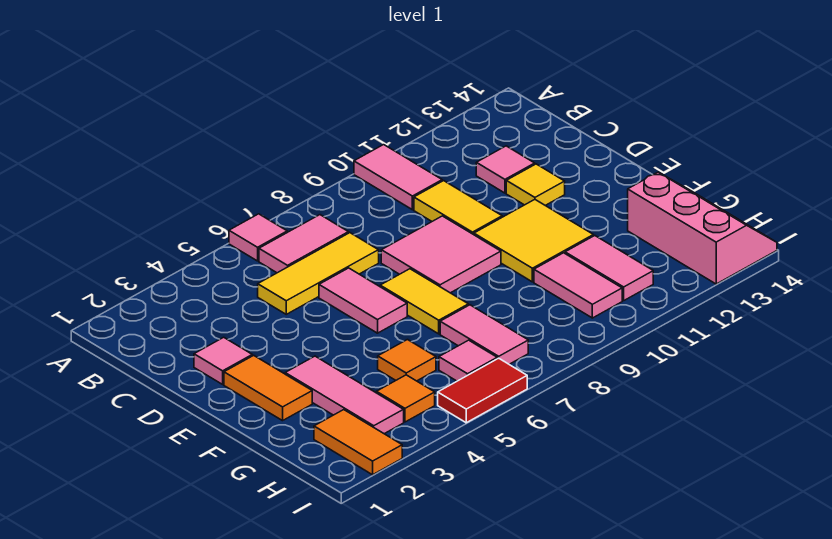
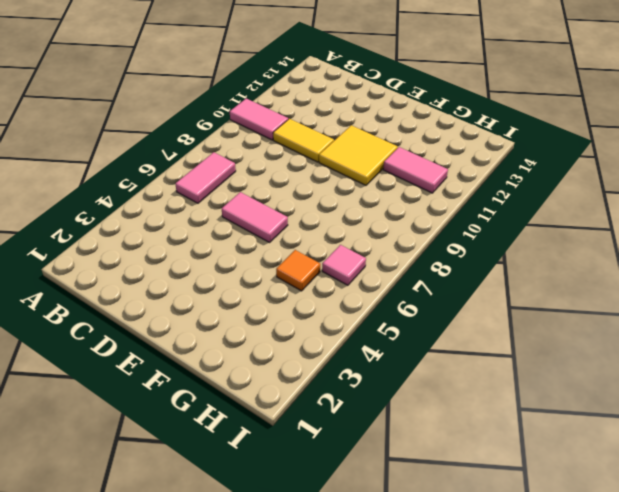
none -> pink 1x1 tile [229,214,287,261]
none -> yellow 1x3 tile [258,233,379,314]
none -> pink 1x1 tile [476,146,535,193]

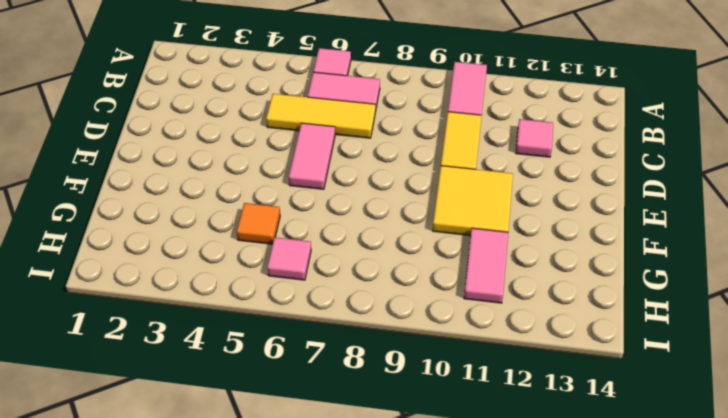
none -> pink 1x1 tile [194,337,252,384]
none -> pink 2x2 tile [381,216,501,293]
none -> yellow 1x1 tile [506,164,565,205]

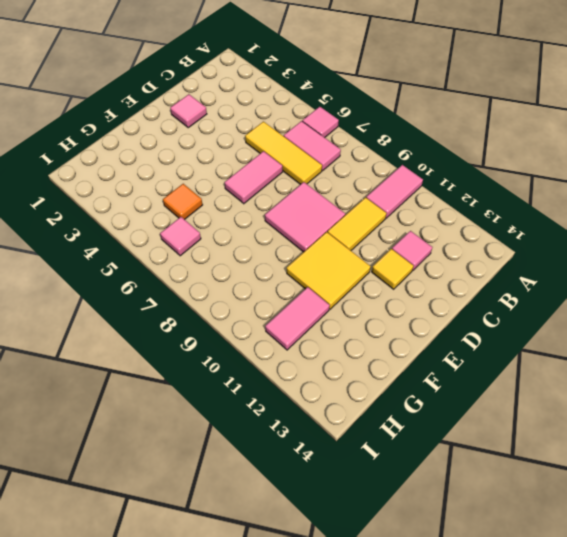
none -> orange 1x2 tile [224,355,312,421]
none -> yellow 1x2 tile [380,269,468,334]
none -> pink 1x3 tile [285,356,404,434]

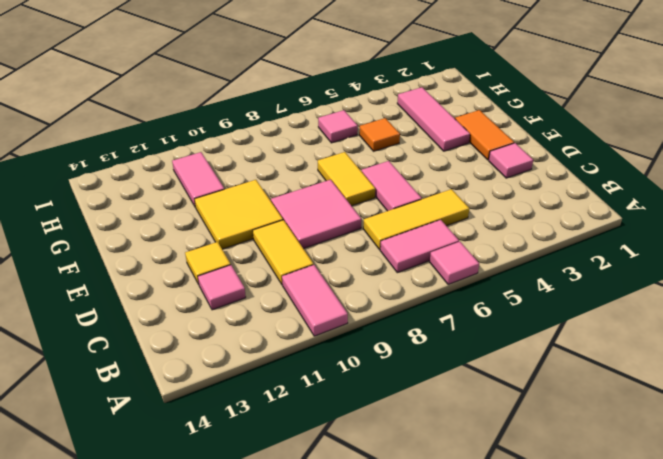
none -> pink 1x2 tile [440,305,528,364]
none -> pink 1x2 tile [534,253,622,318]
none -> pink 2x3 slope [628,172,777,284]

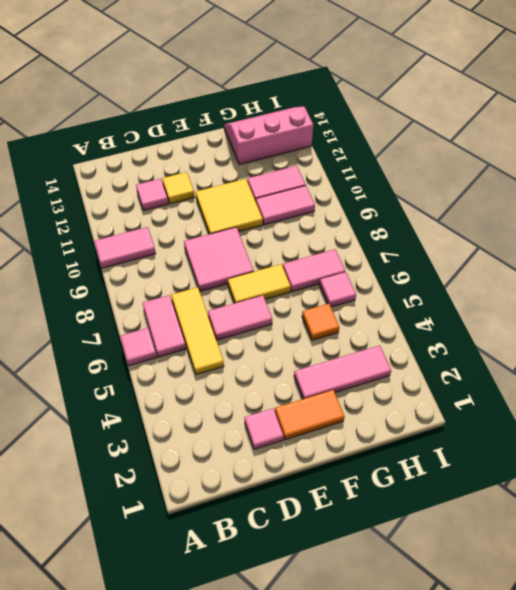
none -> yellow 1x2 tile [414,181,502,235]
none -> orange 1x2 tile [314,410,402,475]
none -> orange 1x1 tile [376,375,435,422]

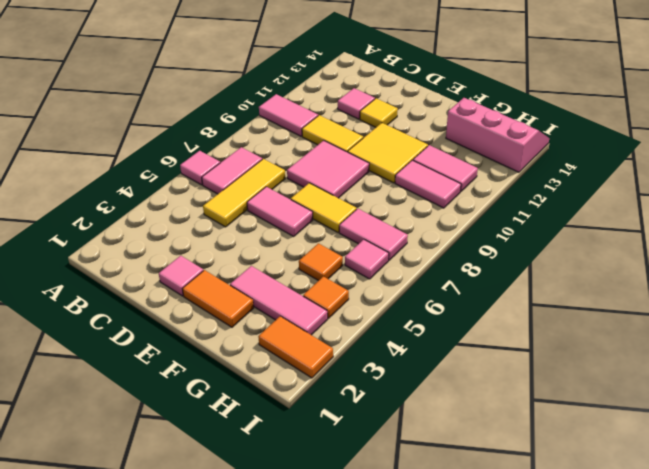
none -> red 1x2 tile [438,358,527,423]

